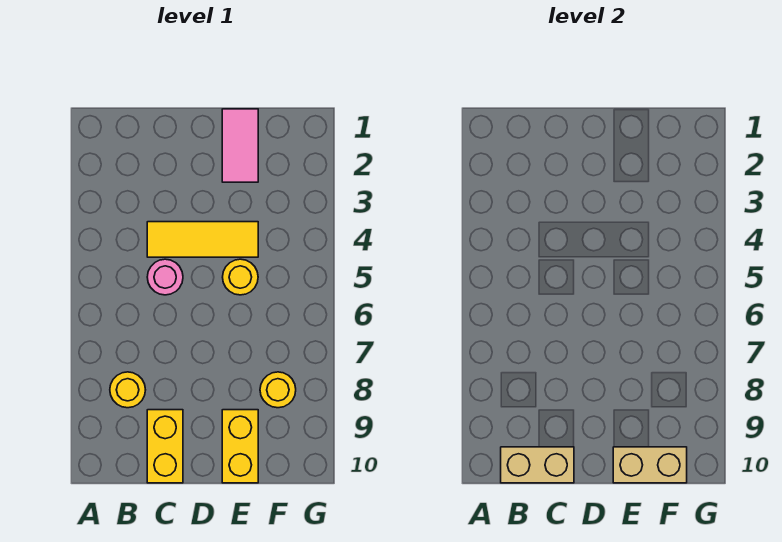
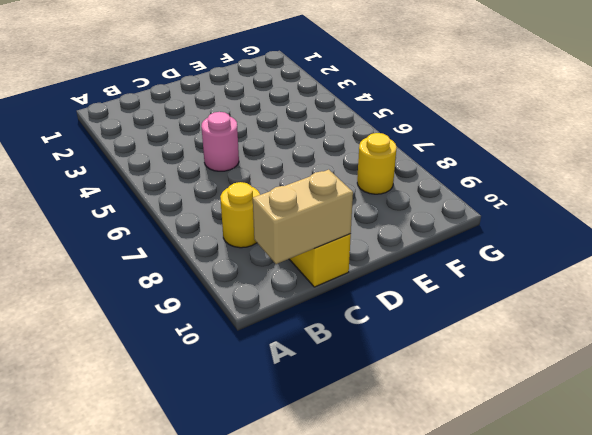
none -> yellow 1x3 tile [147,222,258,257]
none -> pink 1x2 tile [222,109,258,182]

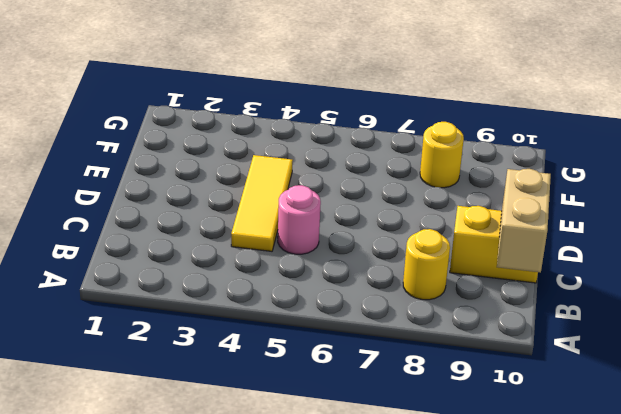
none -> pink 1x2 tile [222,109,258,182]
none -> yellow 1x1 round brick [223,259,258,295]

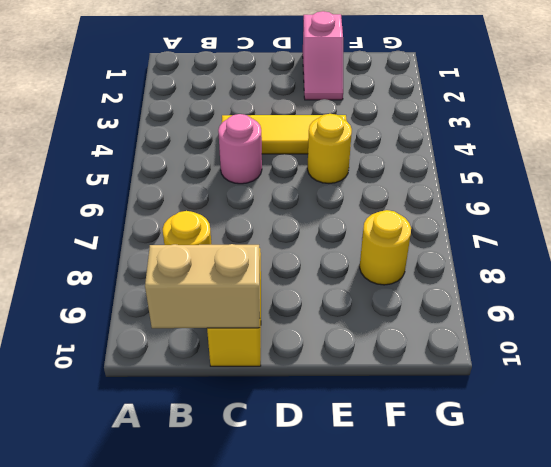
pink 1x2 slope [303,11,343,100] -> pink 1x2 tile [222,109,258,182]
none -> yellow 1x2 brick [222,410,258,483]
none -> tan 1x2 brick [613,447,687,483]

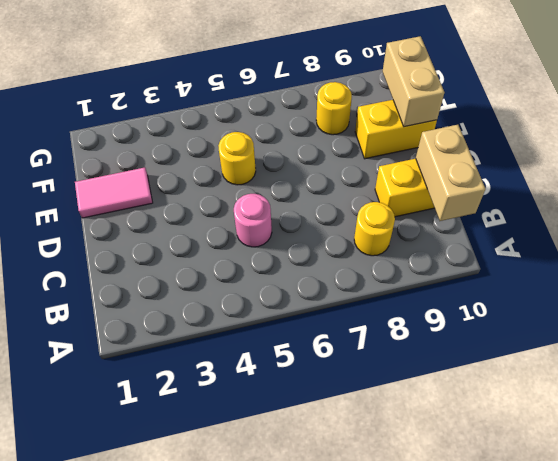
none -> yellow 1x3 tile [147,222,258,257]

